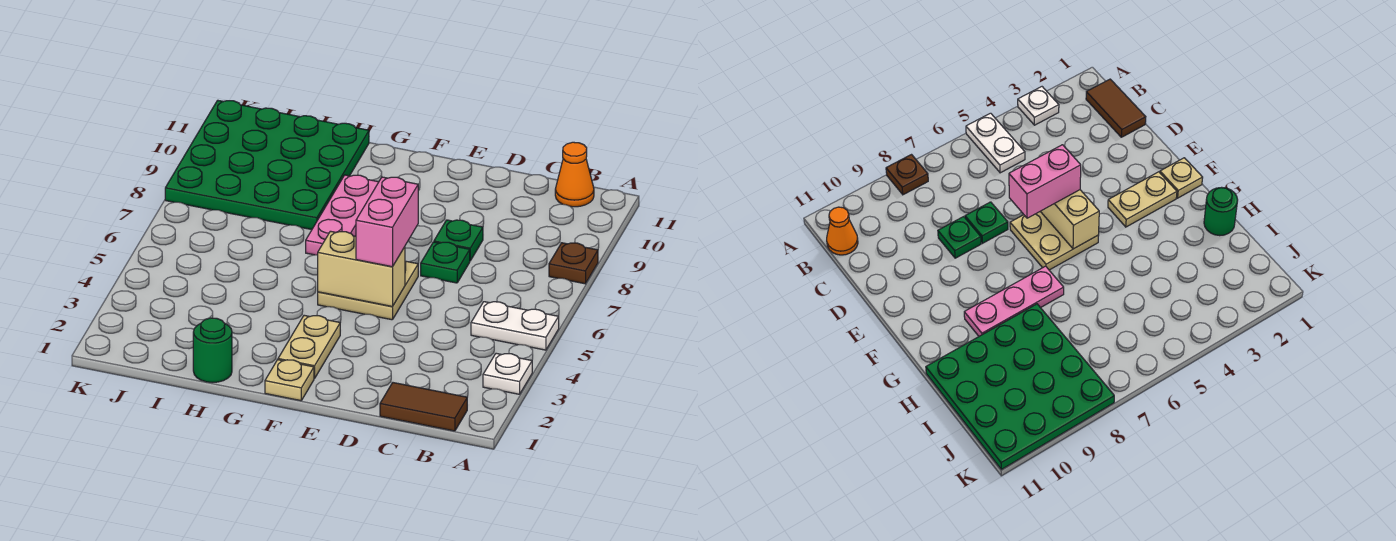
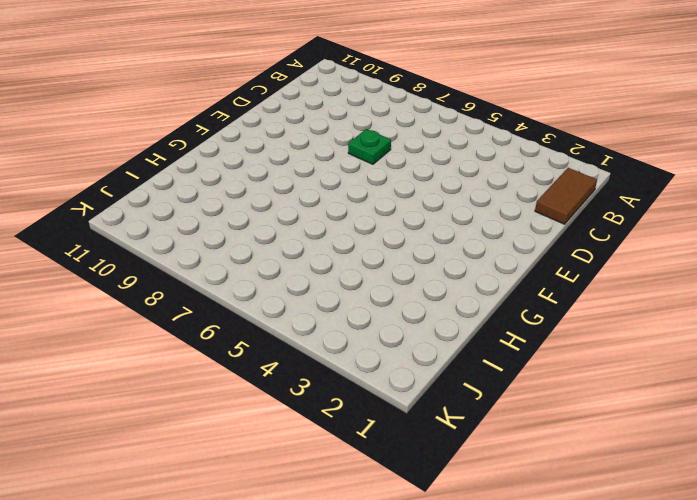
none -> white 1x1 plate [483,353,532,394]
none -> white 1x2 plate [471,302,559,350]
none -> brown 1x1 plate [549,243,598,284]

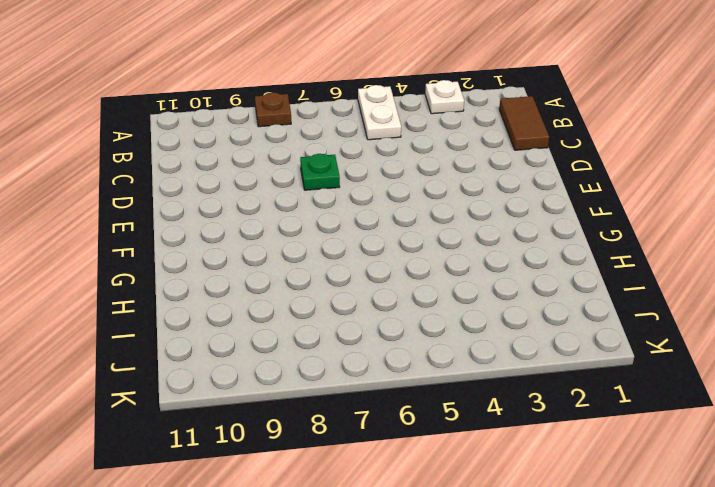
none -> orange 1x1 cone [555,142,594,207]
none -> green 1x1 plate [434,220,483,261]
none -> tan 2x2 plate [318,261,418,320]

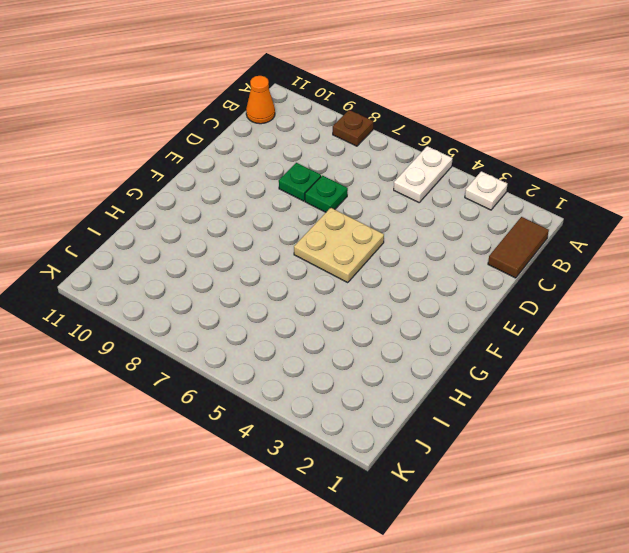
none -> tan 1x1 plate [265,360,314,401]
none -> tan 1x2 plate [278,315,340,379]
none -> pink 1x3 plate [306,175,378,255]

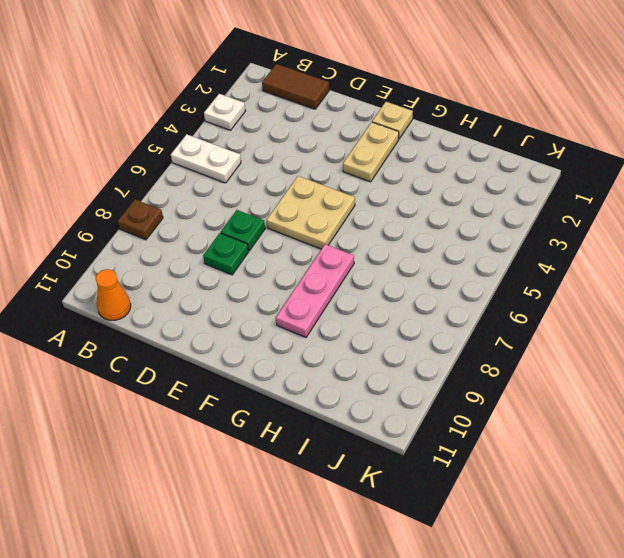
none -> green 1x1 round brick [193,318,232,383]
none -> green 4x4 plate [165,100,369,230]
none -> tan 1x2 brick [318,231,405,307]

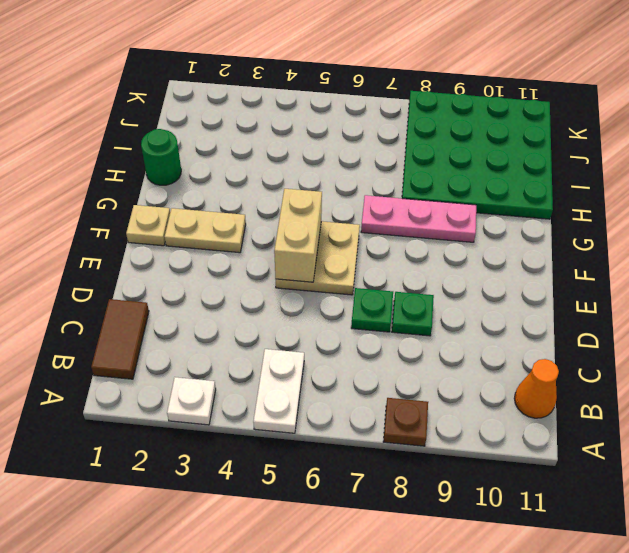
none -> pink 1x2 brick [356,177,418,267]

